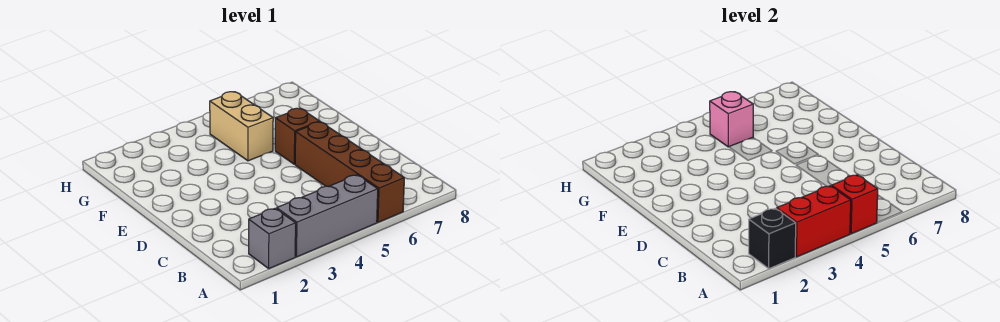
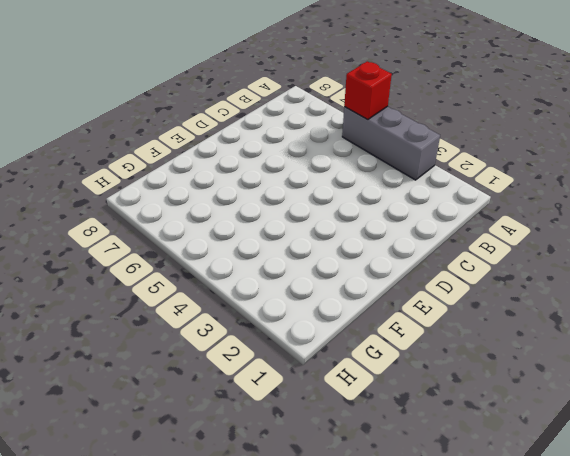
none -> grey 1x1 brick [249,208,296,269]
none -> brown 1x4 brick [295,122,404,222]

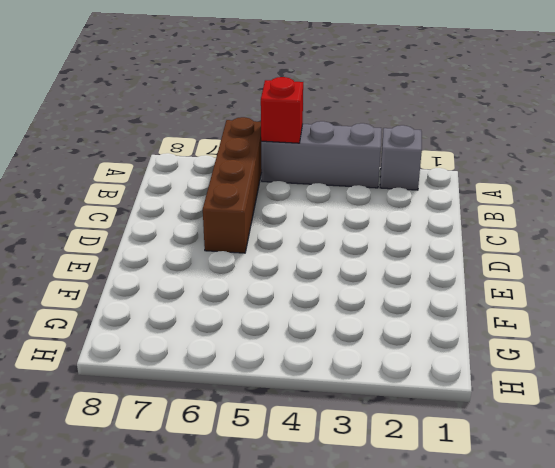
none -> brown 1x1 brick [275,108,320,164]
none -> tan 1x2 brick [210,92,273,161]

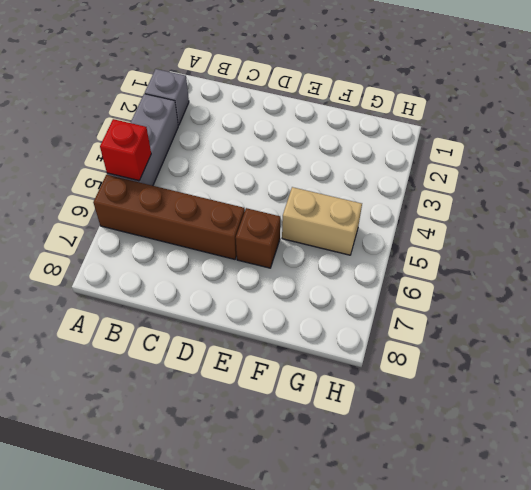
none -> black 1x1 brick [749,208,796,269]
none -> red 1x2 brick [777,186,851,257]

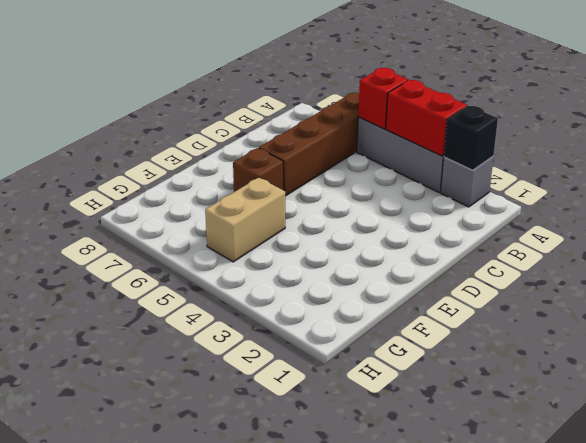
none -> pink 1x1 brick [710,92,753,147]

